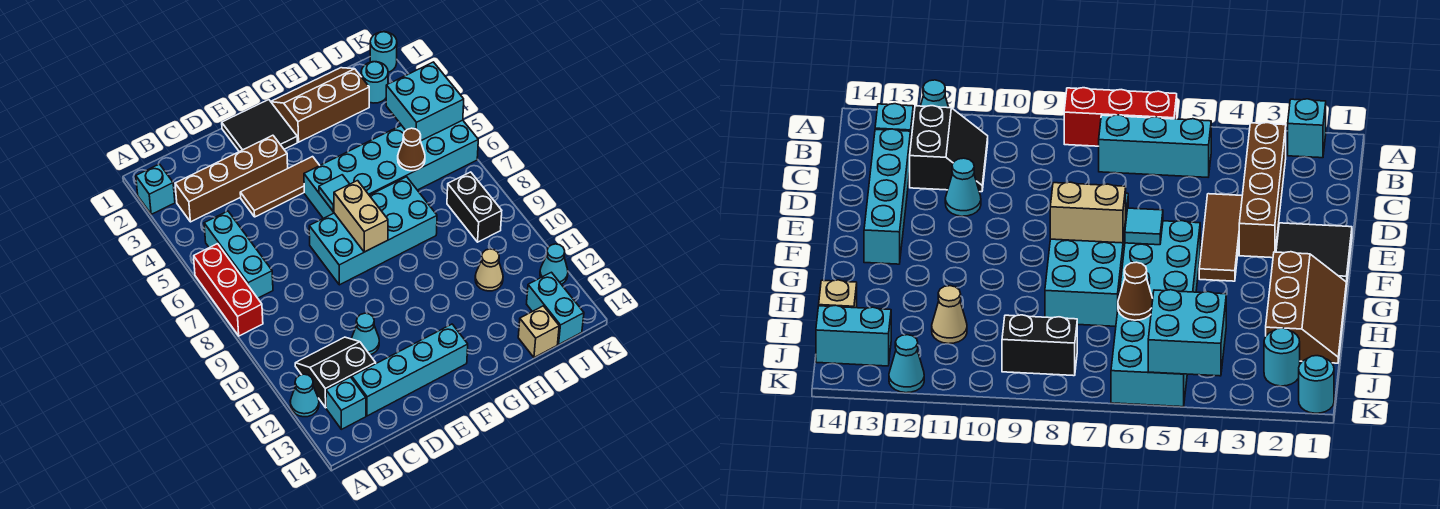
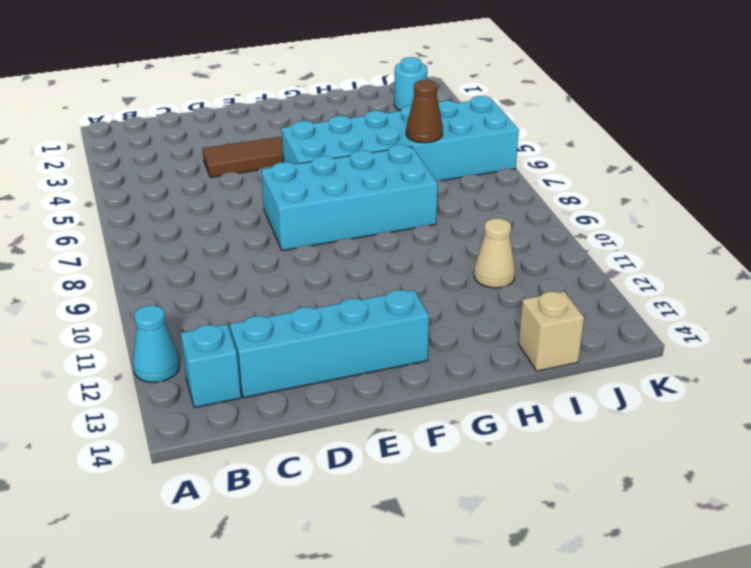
none -> cyan 1x1 brick [136,164,175,214]
none -> red 1x3 brick [194,244,263,336]
none -> brown 1x4 brick [175,135,288,222]

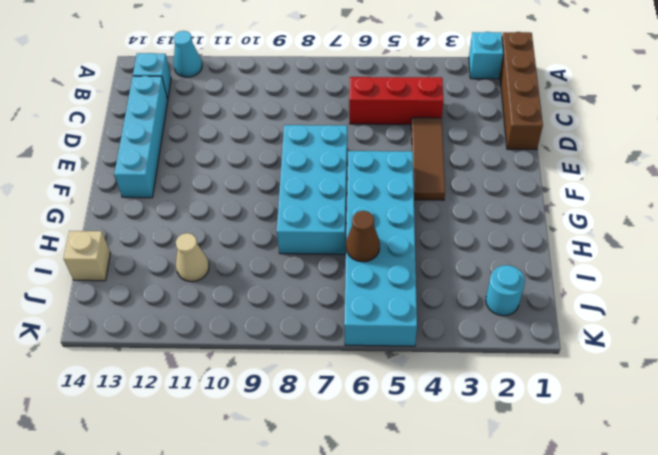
brown 1x4 brick [500,32,543,150] -> brown 1x4 brick moved to [175,135,288,222]
red 1x3 brick [349,77,443,124] -> red 1x3 brick moved to [194,244,263,336]
none -> cyan 1x3 brick [204,211,273,298]
none -> black 2x2 slope [295,337,376,408]
none -> cyan 1x1 cone [352,313,379,355]

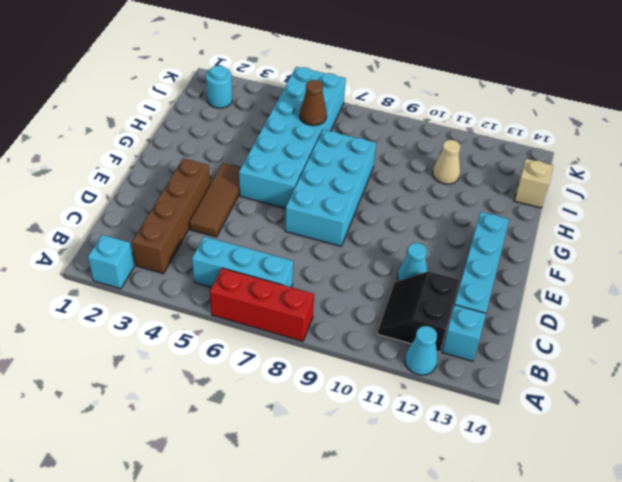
none -> black 2x2 tile [222,100,297,152]
none -> brown 2x3 slope [271,68,369,142]
none -> black 1x2 brick [447,172,502,242]

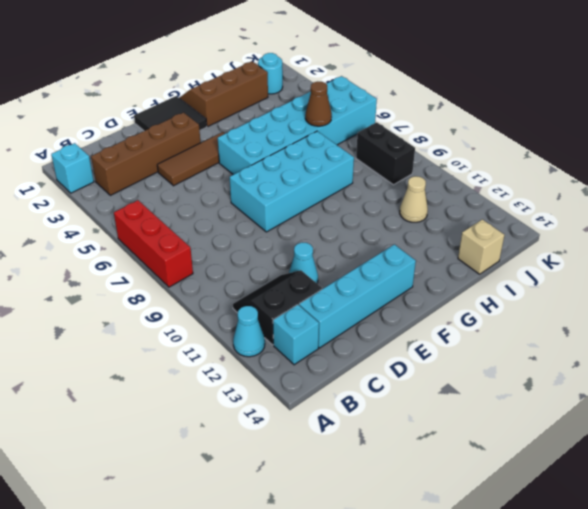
none -> cyan 1x3 brick [204,211,273,298]
none -> cyan 1x2 brick [527,272,584,344]
none -> cyan 1x1 round brick [370,32,397,72]

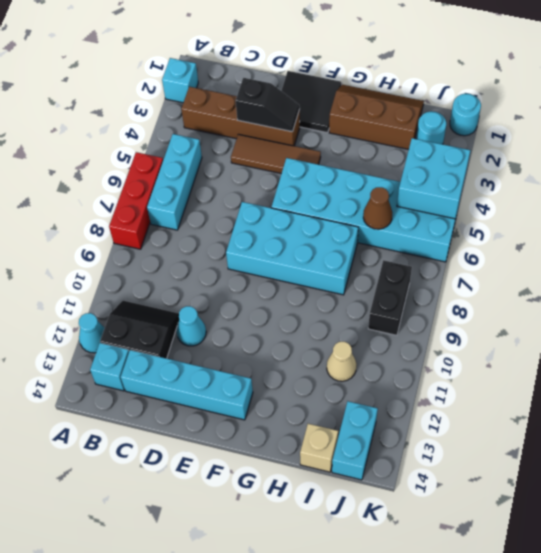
black 1x2 slope [236,78,300,132] -> none
none -> cyan 1x1 cone [540,244,568,284]
none -> cyan 1x1 tile [319,175,349,212]
none -> tan 1x2 brick [334,181,388,252]

